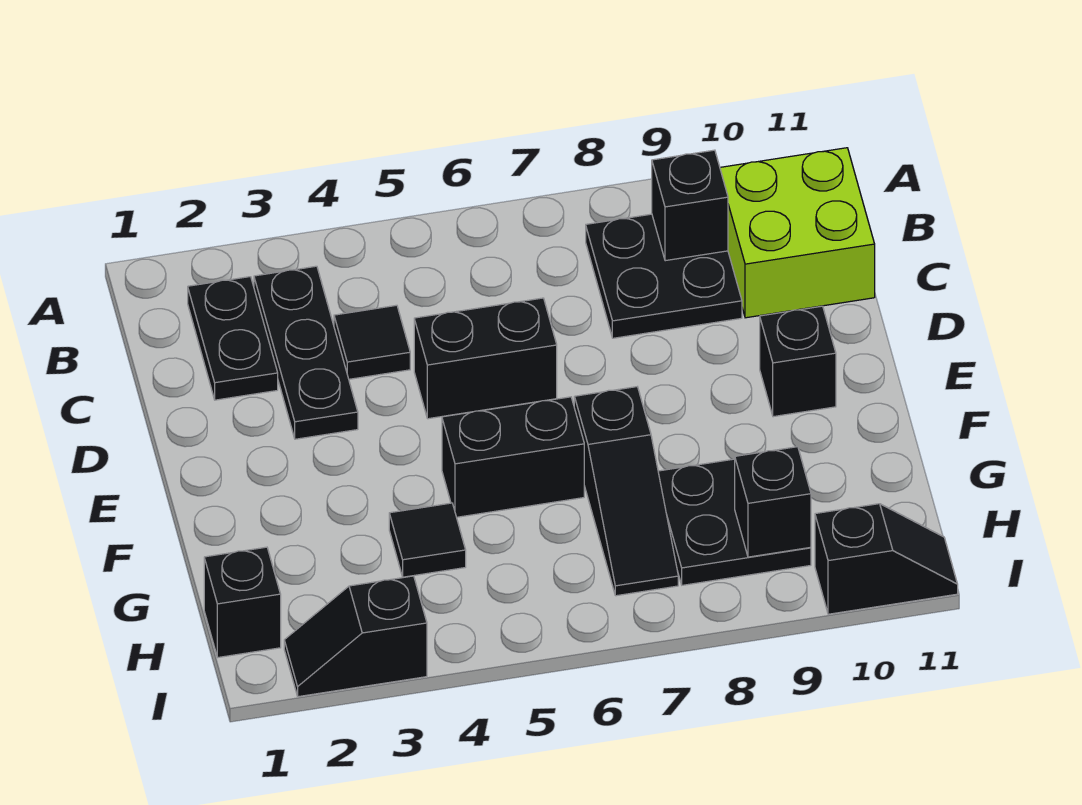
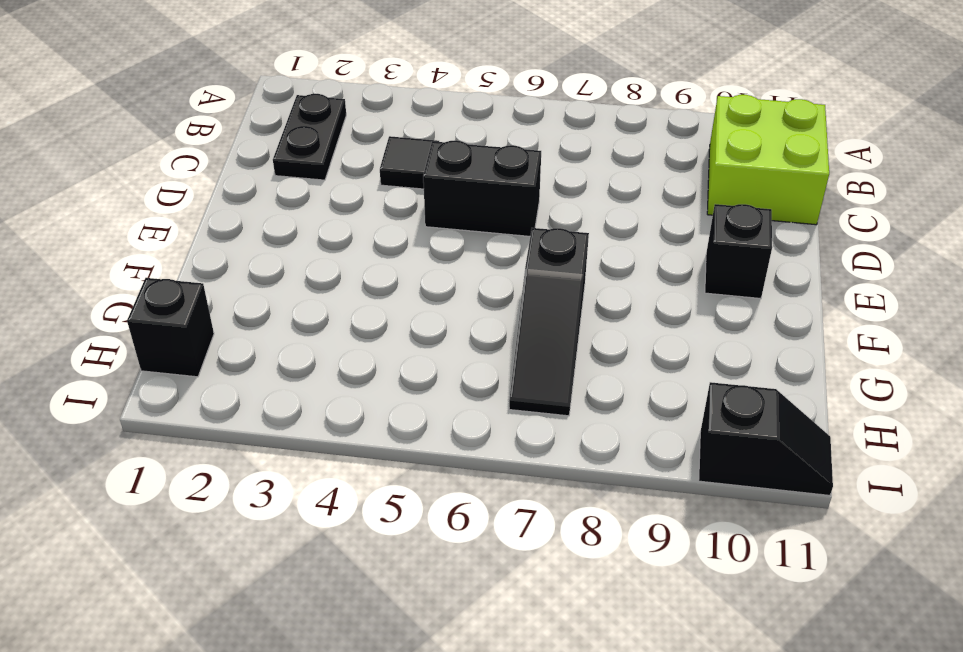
none -> black 1x3 plate [254,266,358,439]
none -> black 2x2 plate [586,214,742,338]
none -> black 1x2 brick [442,397,584,517]

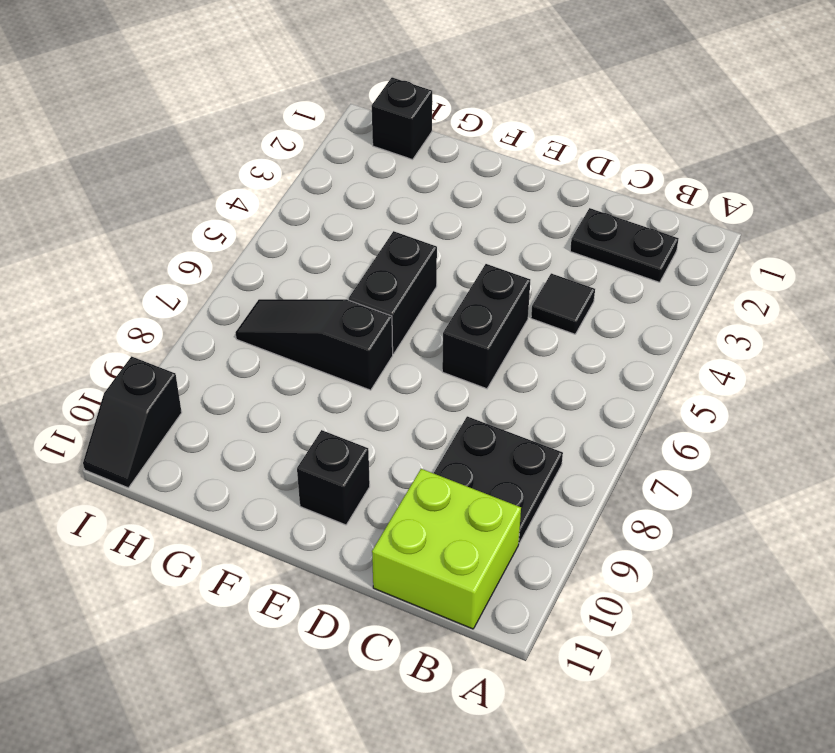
none -> black 1x3 plate [254,266,358,439]
none -> black 1x1 tile [389,503,466,577]
none -> black 2x2 plate [658,459,811,585]

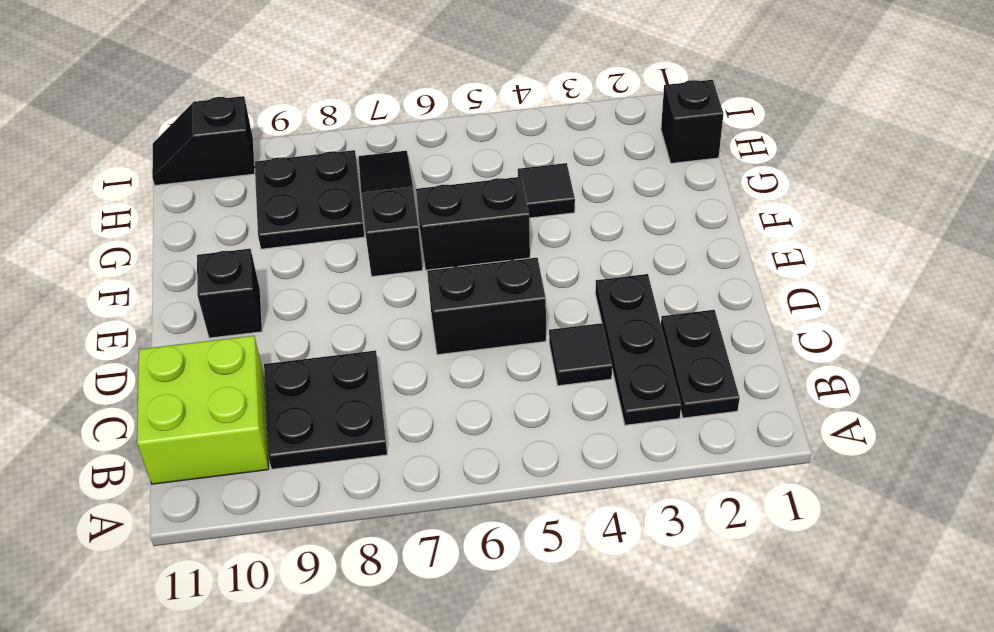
none -> black 1x2 slope [284,576,427,697]
none -> black 1x1 brick [652,150,728,261]
none -> black 1x1 brick [735,447,811,557]

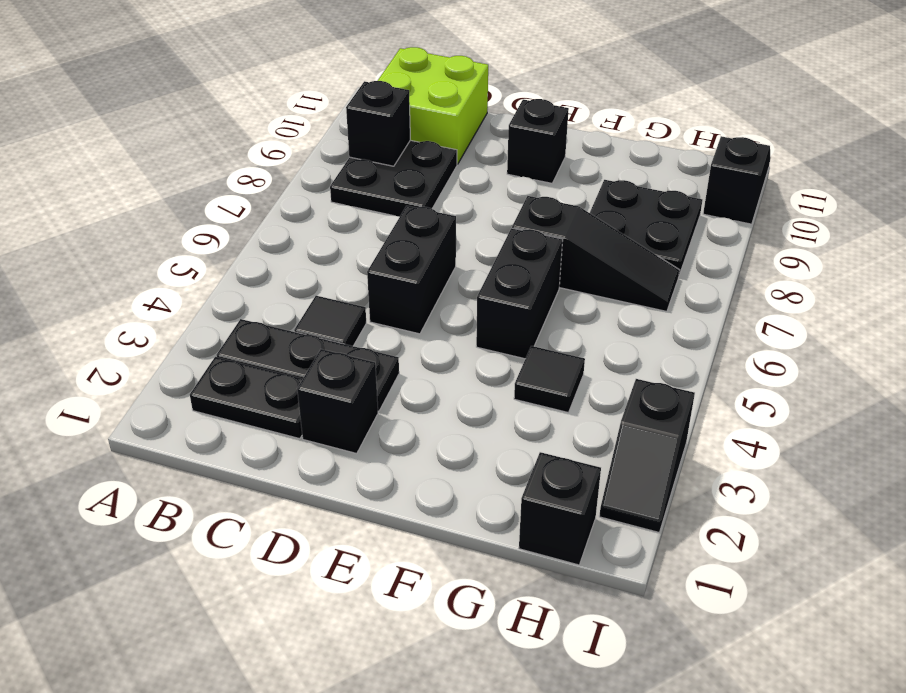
black 1x1 brick [297,349,378,453] -> black 1x1 brick moved to [735,447,811,557]

